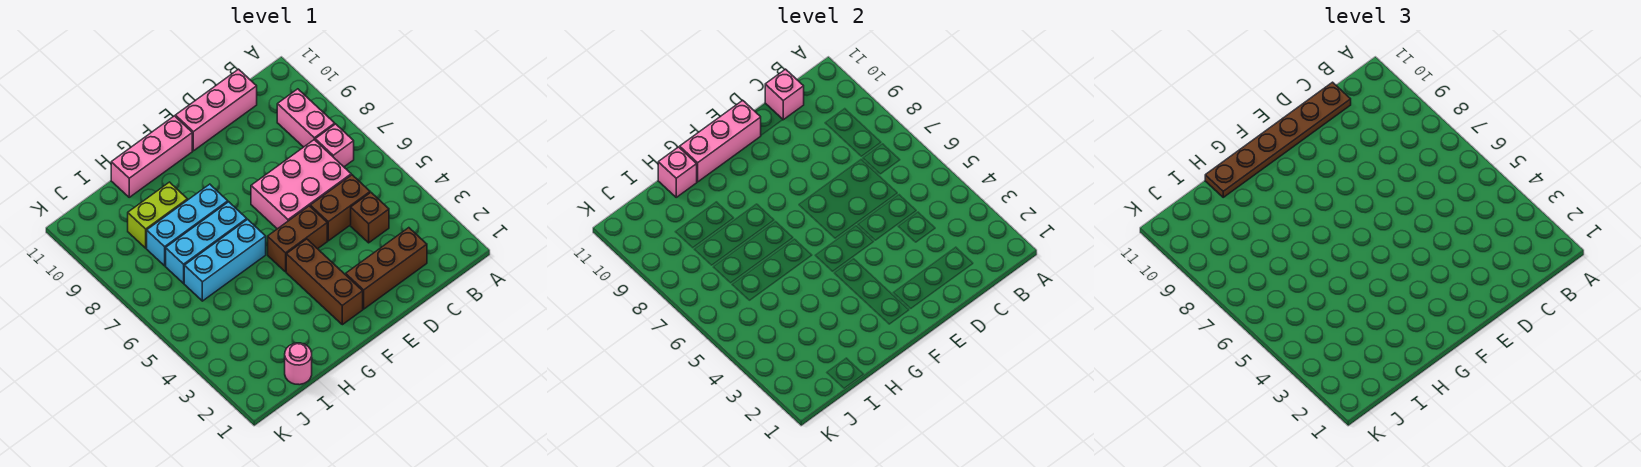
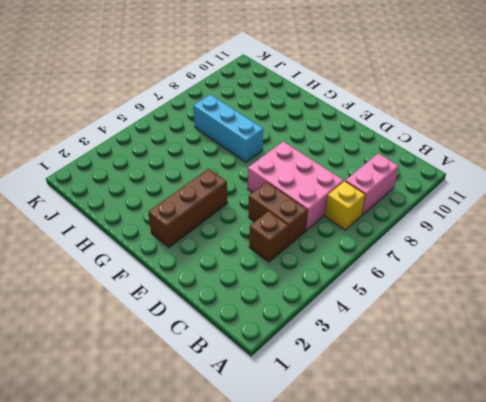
yellow 1x1 brick [325,181,365,230] -> pink 1x1 brick [315,124,354,167]
none -> brown 1x3 brick [346,228,427,309]
none -> pink 1x3 brick [175,69,257,151]
none -> brown 1x2 brick [268,206,327,272]

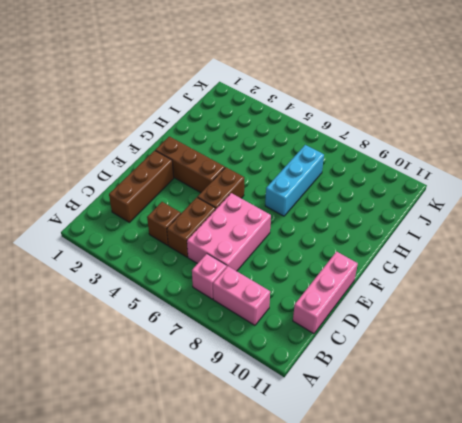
none -> pink 1x3 brick [111,116,192,197]
none -> cyan 1x3 brick [184,219,266,301]
none -> cyan 1x3 brick [147,184,228,266]

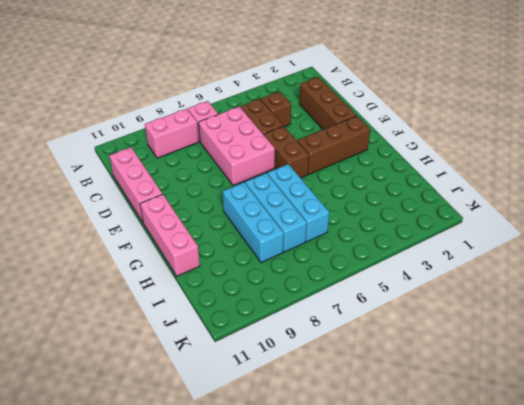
none -> lime 1x2 brick [128,182,187,248]
none -> pink 1x1 round brick [285,343,312,385]
none -> pink 1x1 brick [765,69,804,120]

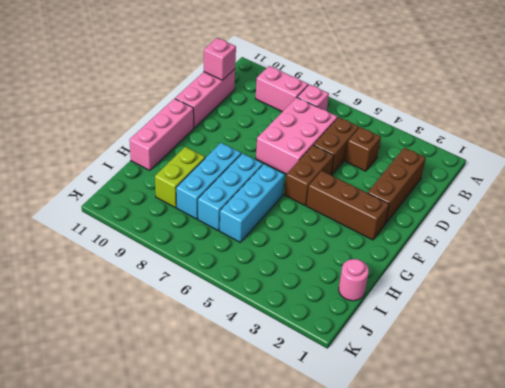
none -> pink 1x3 brick [680,100,761,182]
none -> pink 1x1 brick [658,147,697,197]
none -> brown 1x6 plate [1205,82,1351,197]

